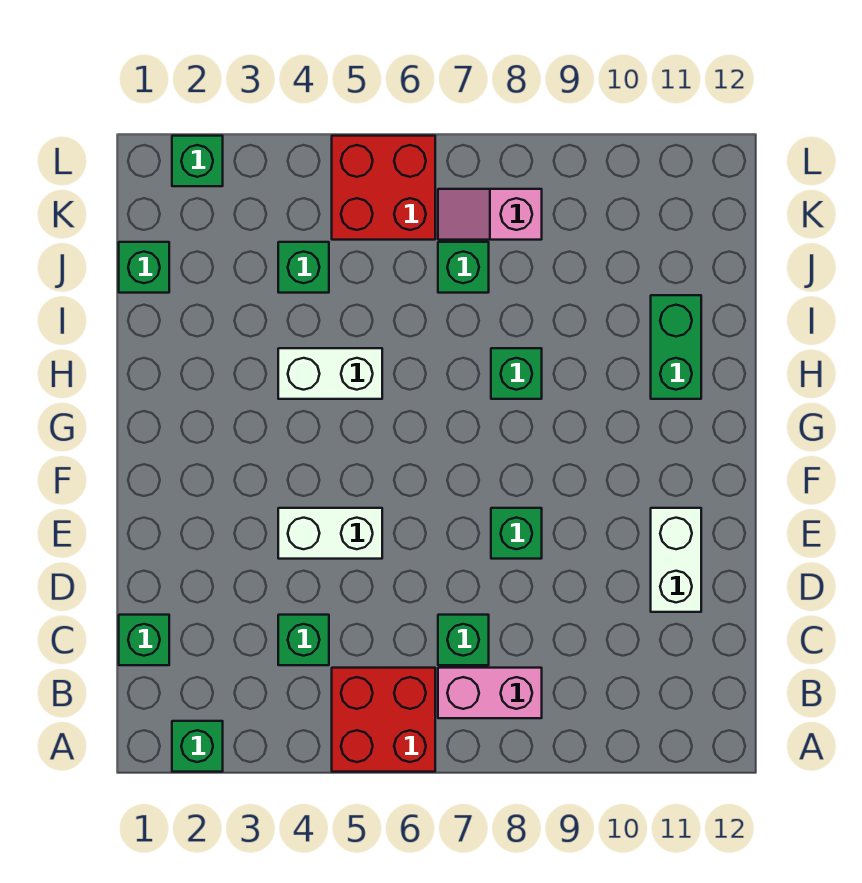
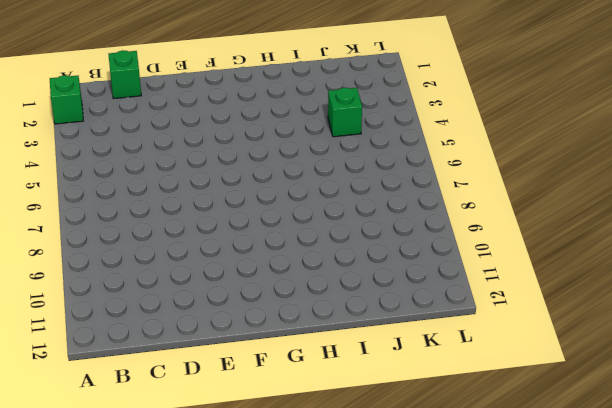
none -> red 2x2 brick [332,668,435,772]
none -> pink 1x2 brick [438,668,542,718]
none -> green 1x1 brick [278,615,329,665]

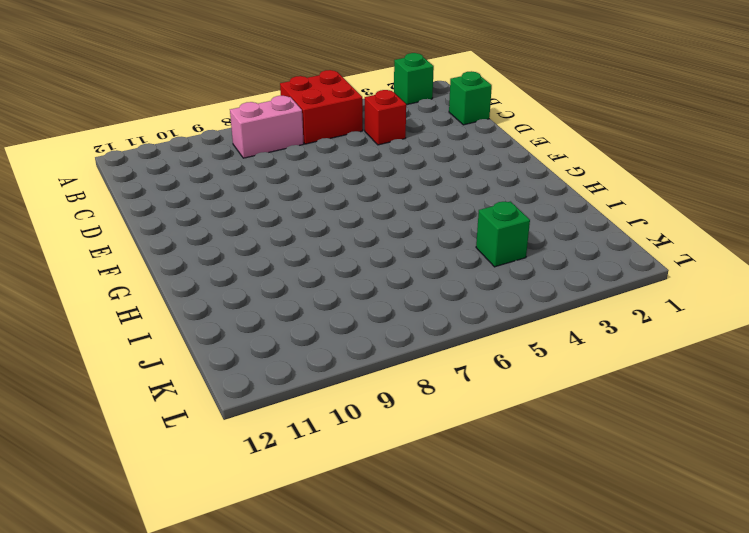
red 1x1 brick [365,90,406,145] -> green 1x1 brick [278,615,329,665]
none -> green 1x1 brick [438,615,489,665]
none -> white 1x2 brick [651,508,701,612]
none -> white 1x2 brick [278,508,382,559]

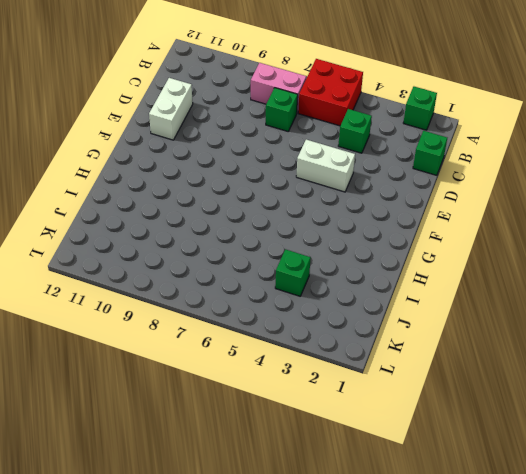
none -> green 1x1 brick [491,508,542,559]
none -> white 1x2 brick [278,348,382,399]
none -> green 1x1 brick [491,348,542,399]

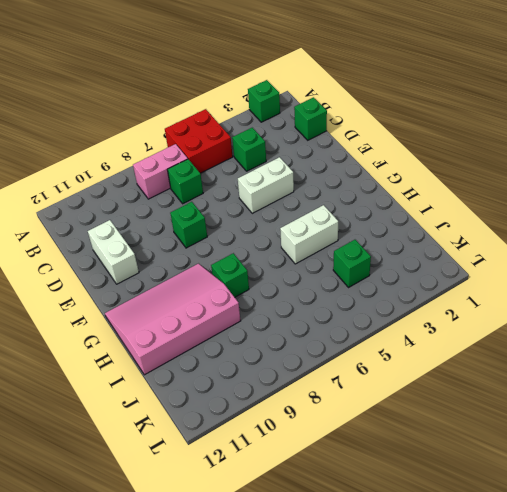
pink 3x4 slope [105,264,241,375] -> green 1x2 brick [651,295,701,399]
none -> green 1x1 brick [119,242,169,293]
none -> green 1x1 brick [438,242,489,293]
none -> red 2x2 brick [332,136,435,240]

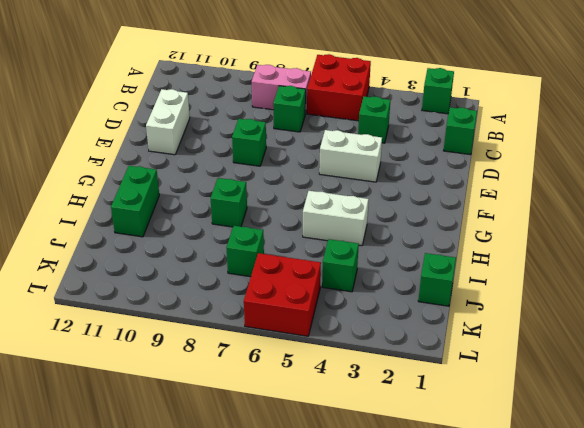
none -> pink 1x2 slope [438,189,542,240]
none -> green 1x1 brick [172,136,223,186]

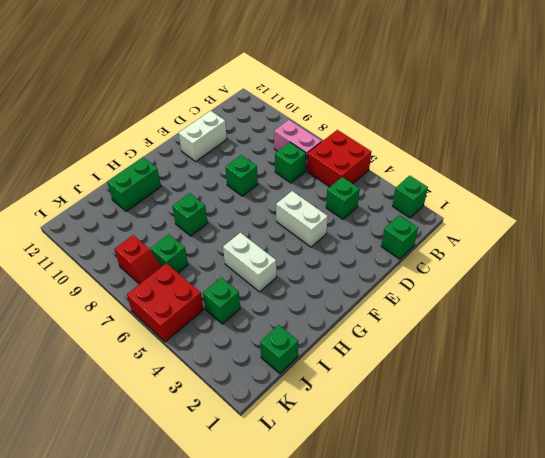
red 1x2 slope [114,235,162,284] -> pink 1x2 slope [438,189,542,240]
none -> green 1x1 brick [172,136,223,186]

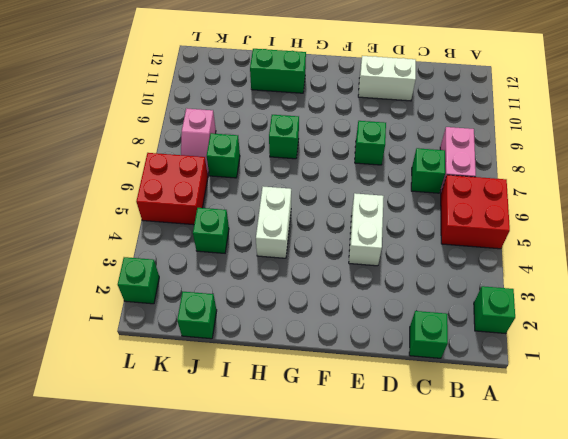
none -> green 1x1 brick [278,615,329,665]

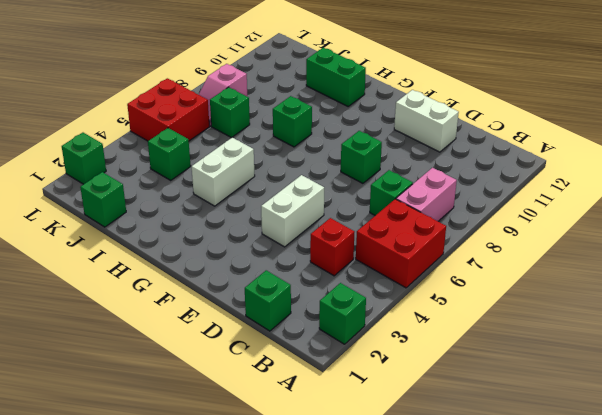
red 1x1 brick [310,218,354,276] -> green 1x1 brick [278,615,329,665]

